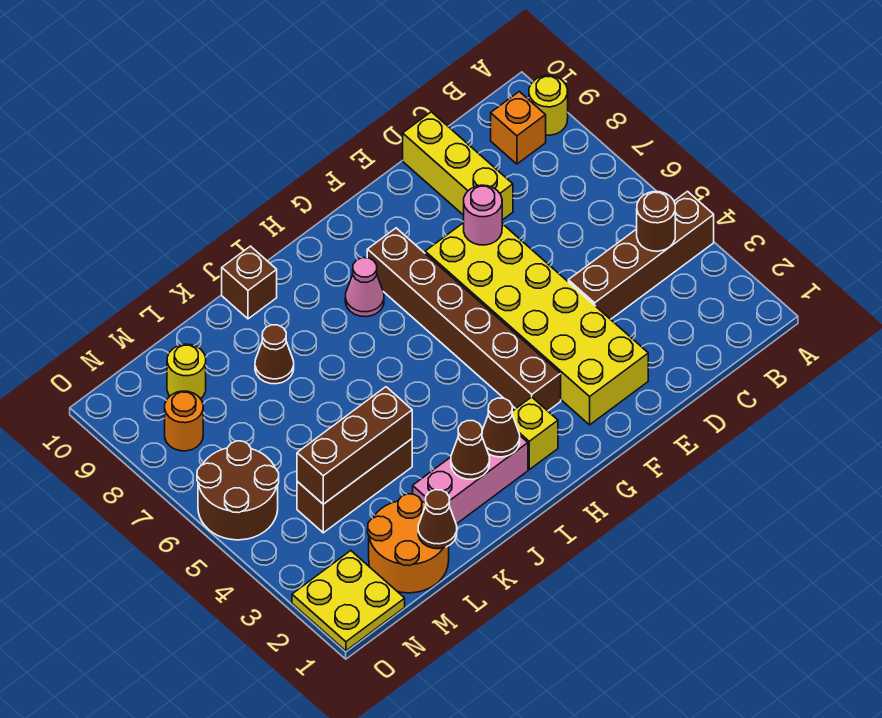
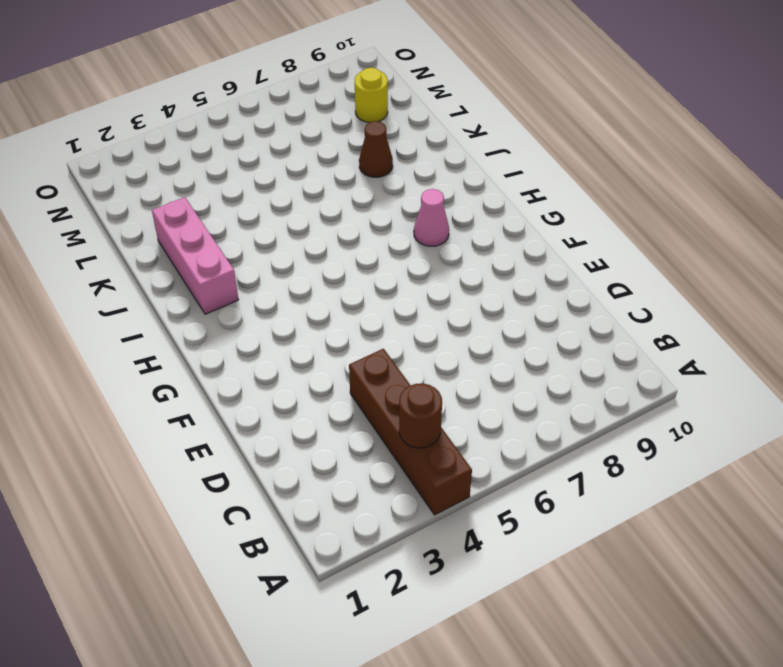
none -> yellow 1x1 round brick [529,76,568,135]
none -> orange 1x1 brick [491,92,546,164]
none -> yellow 1x3 brick [403,112,513,220]

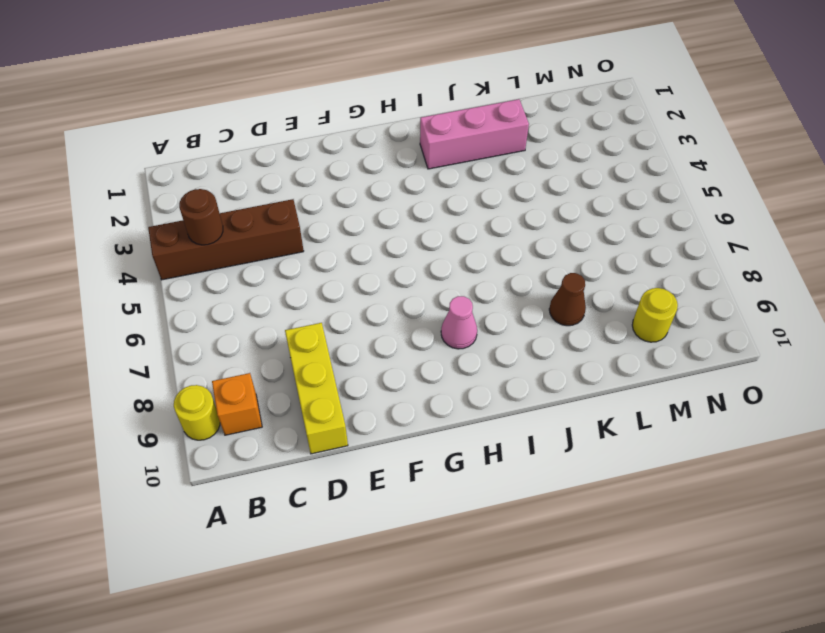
none -> yellow 2x6 brick [425,223,648,425]
none -> brown 1x6 brick [367,228,561,411]
none -> yellow 1x1 brick [512,397,558,470]

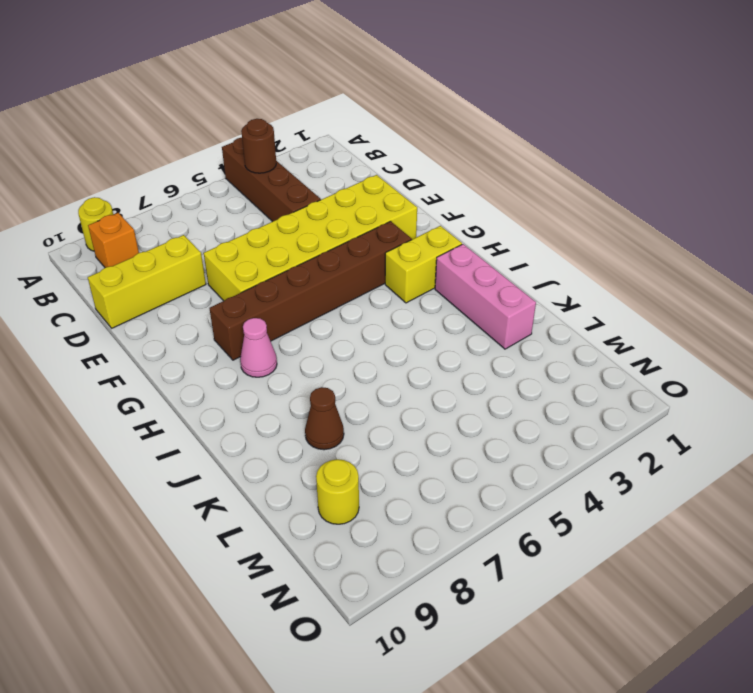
yellow 1x2 brick [385,226,462,303] -> yellow 1x1 brick [512,397,558,470]
none -> brown 1x1 brick [222,246,277,319]
none -> brown 1x3 brick [297,439,412,533]
none -> orange 2x2 round brick [368,494,449,593]

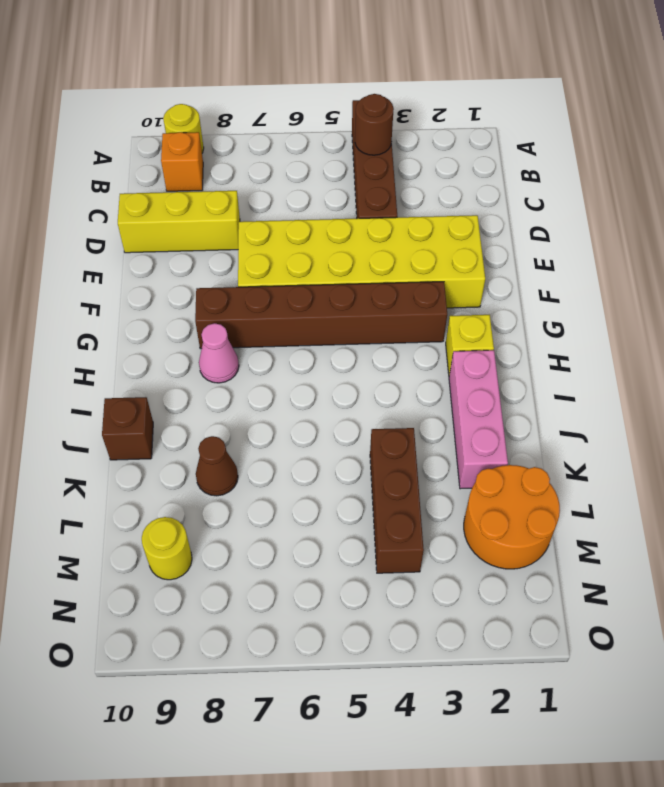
none -> yellow 2x2 plate [292,551,405,651]
none -> brown 2x2 round brick [197,441,279,540]
none -> orange 1x1 round brick [165,391,203,451]

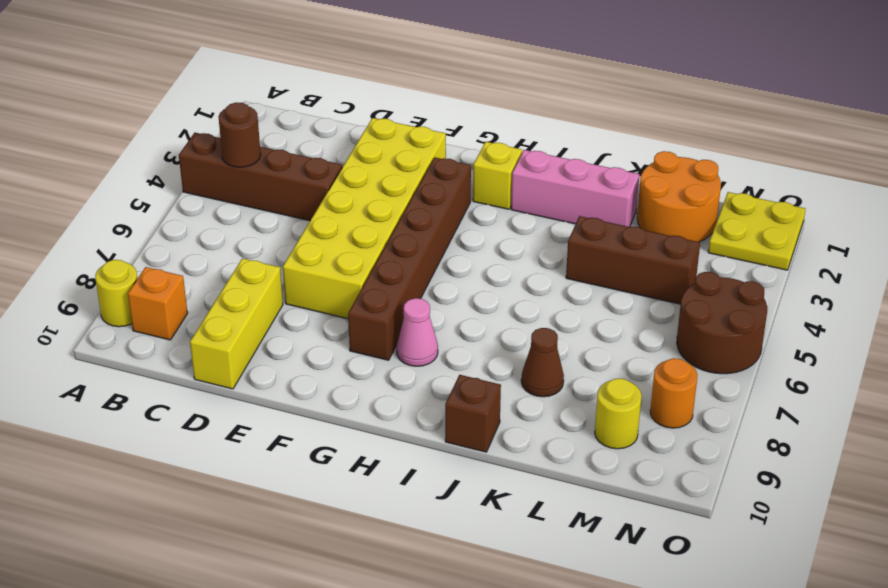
none -> pink 1x1 round brick [464,185,502,245]
none -> brown 1x1 cone [482,398,520,457]
none -> brown 1x1 cone [451,421,490,479]

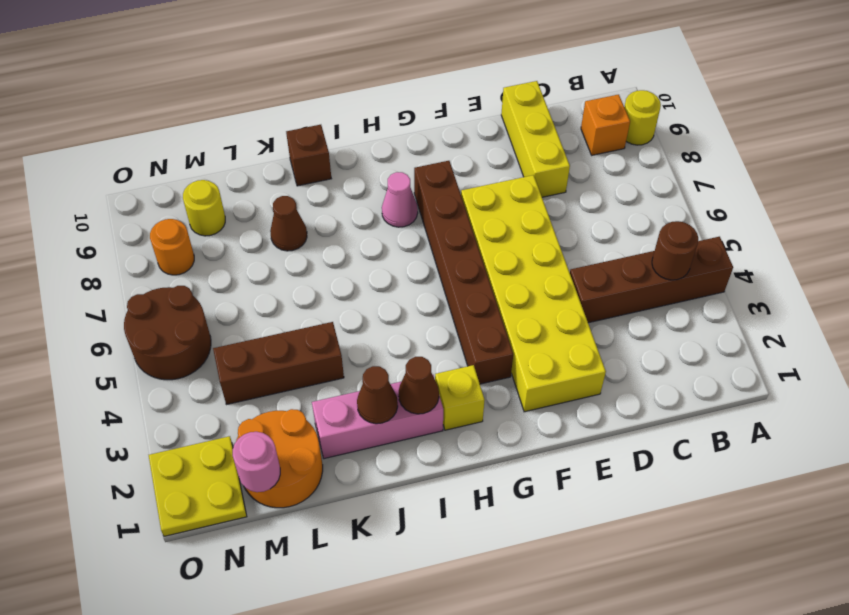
pink 1x1 round brick [233,432,280,492] -> pink 1x1 round brick moved to [464,185,502,245]
none -> brown 1x3 brick [297,387,412,504]
none -> brown 1x1 cone [418,490,457,549]

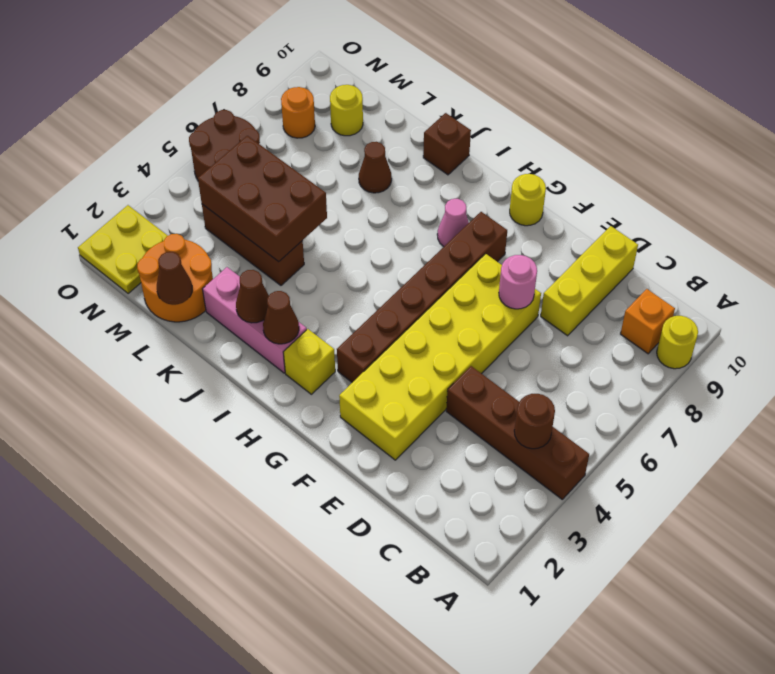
yellow 1x1 round brick [510,174,546,226] -> none
brown 2x3 brick [198,136,327,262] -> brown 1x3 brick [297,387,412,504]

